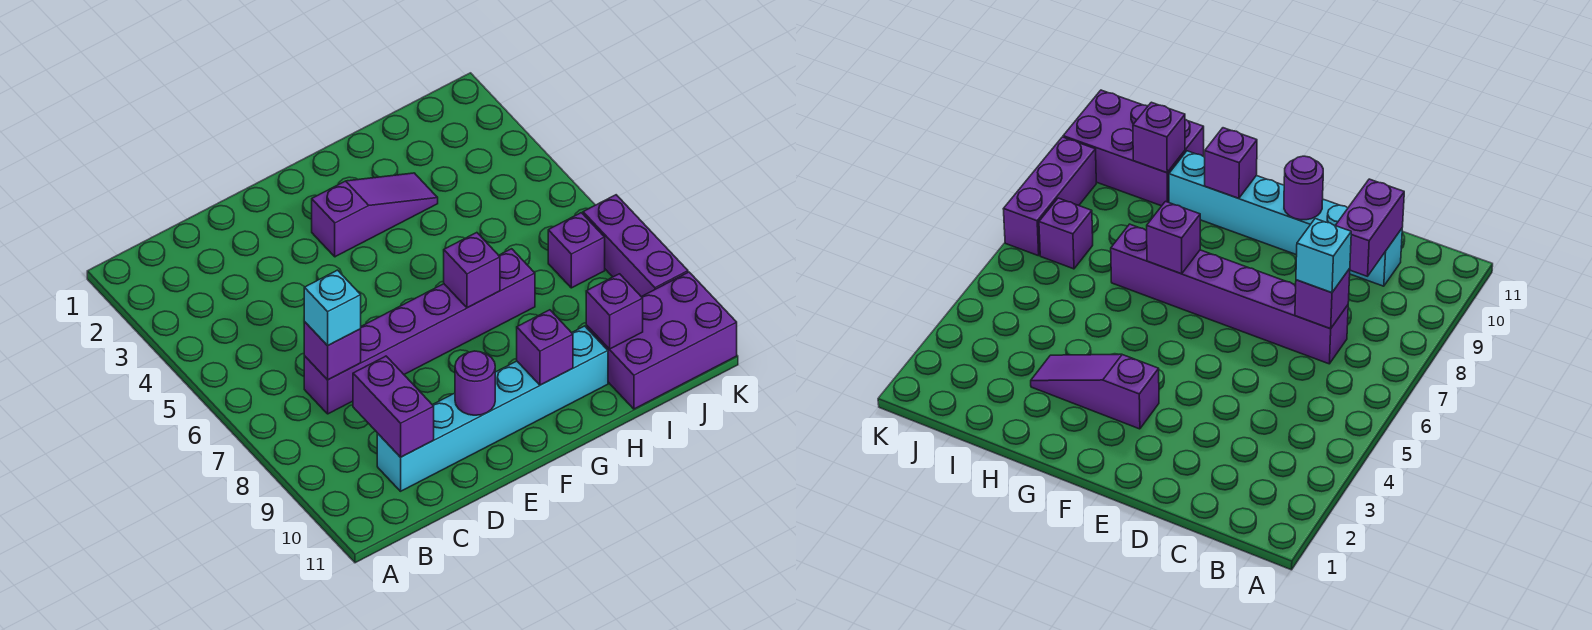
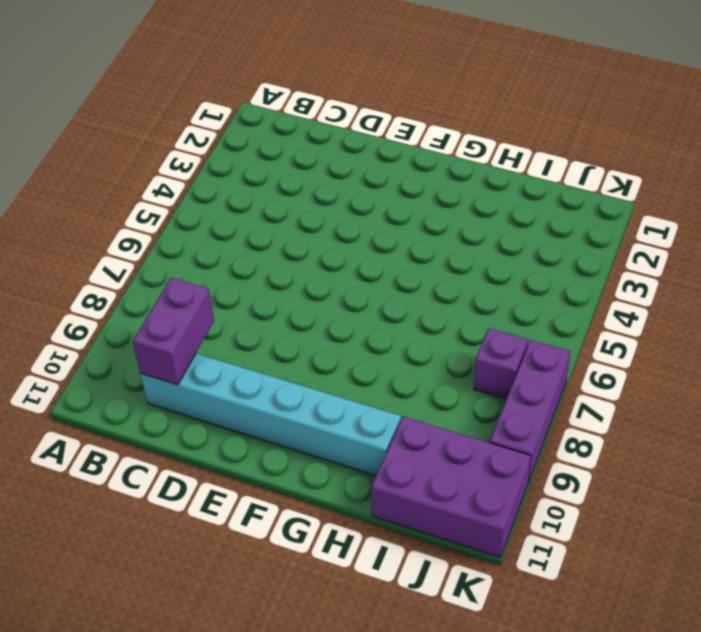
none -> purple 1x6 brick [304,249,535,414]
none -> purple 1x3 slope [312,173,438,257]
none -> purple 1x1 brick [304,322,361,380]

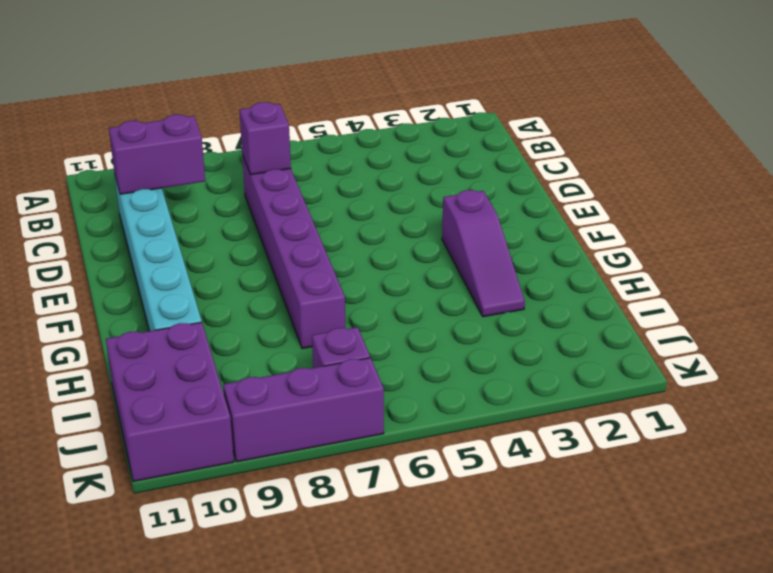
none -> purple 1x1 round brick [455,351,495,415]
none -> purple 1x1 brick [444,233,500,308]
none -> purple 1x1 brick [517,310,573,385]

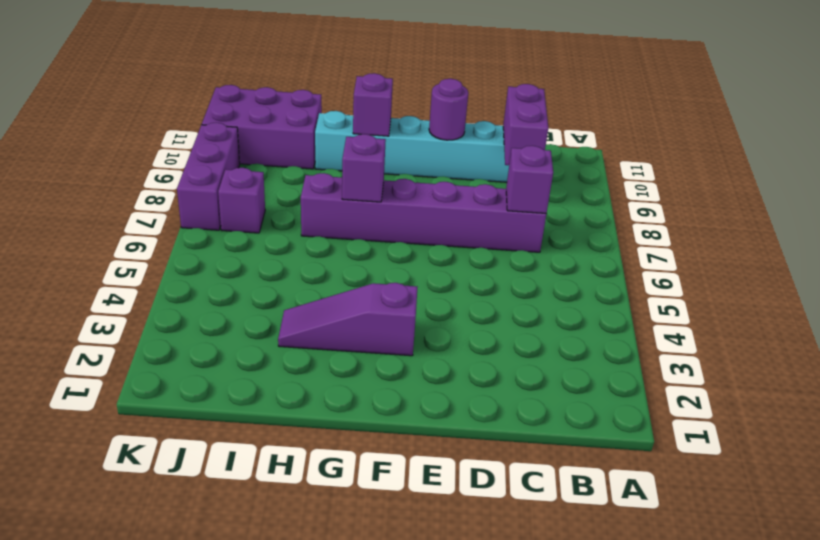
none -> purple 1x1 brick [586,274,643,349]
none -> cyan 1x1 brick [304,270,361,346]

